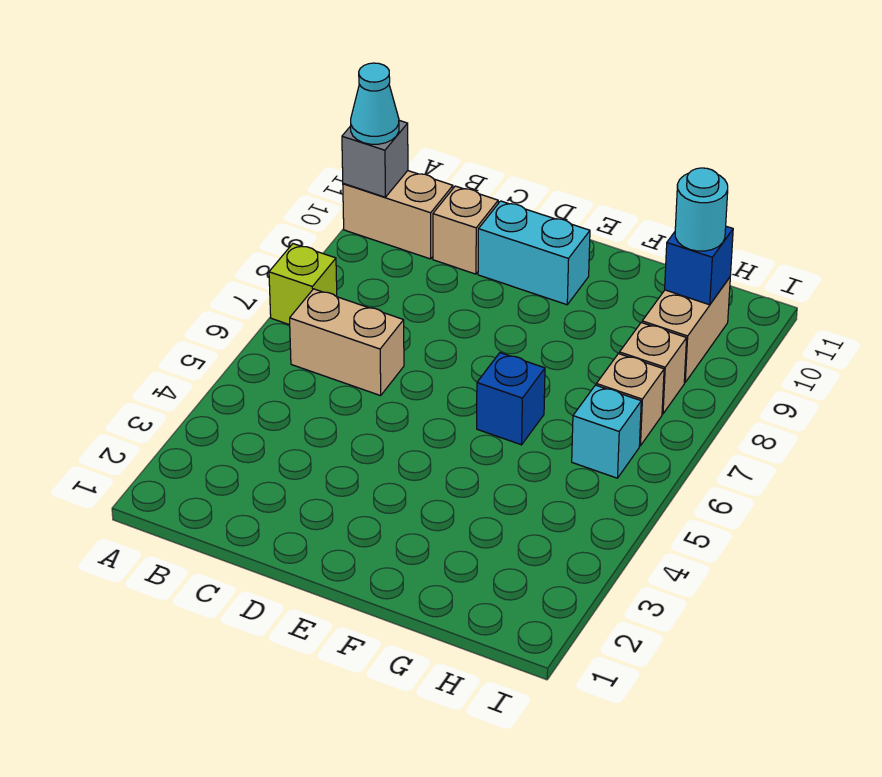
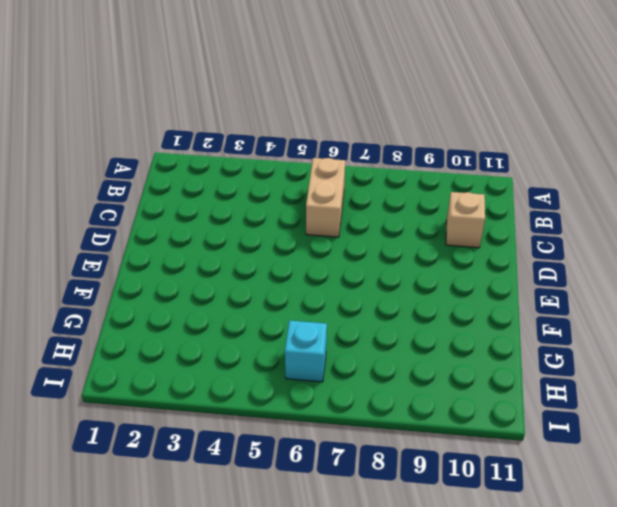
none -> lime 1x1 brick [269,244,337,325]
none -> tan 1x2 brick [343,171,453,259]
none -> cyan 1x2 brick [478,201,590,305]

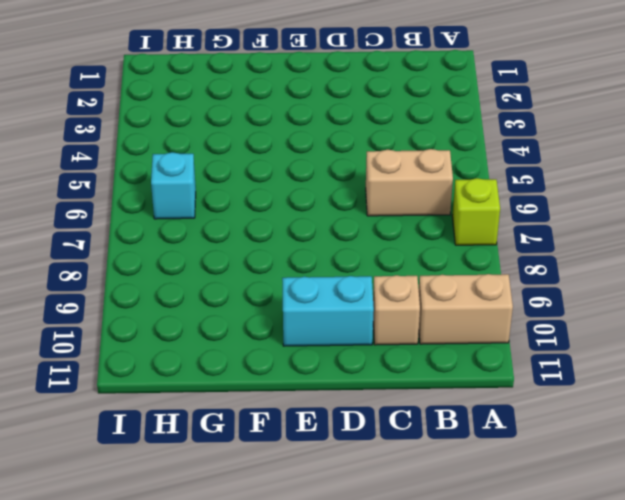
none -> blue 1x1 brick [477,353,545,445]
none -> tan 1x1 brick [596,354,664,446]
none -> tan 1x1 brick [619,323,687,414]

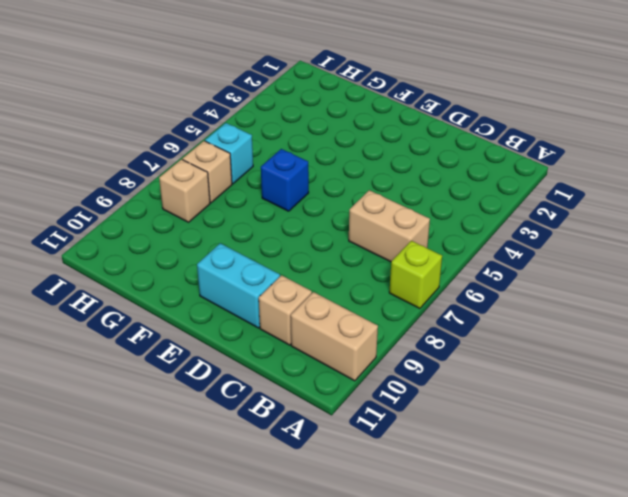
none -> tan 1x2 brick [642,277,730,382]
none -> grey 1x1 brick [342,120,408,197]
none -> blue 1x1 brick [665,226,733,305]

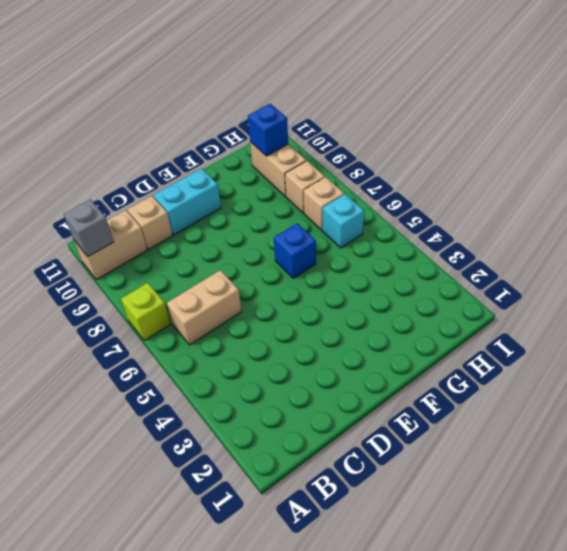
none -> cyan 1x1 cone [351,63,399,144]
none -> cyan 1x1 round brick [675,168,728,251]

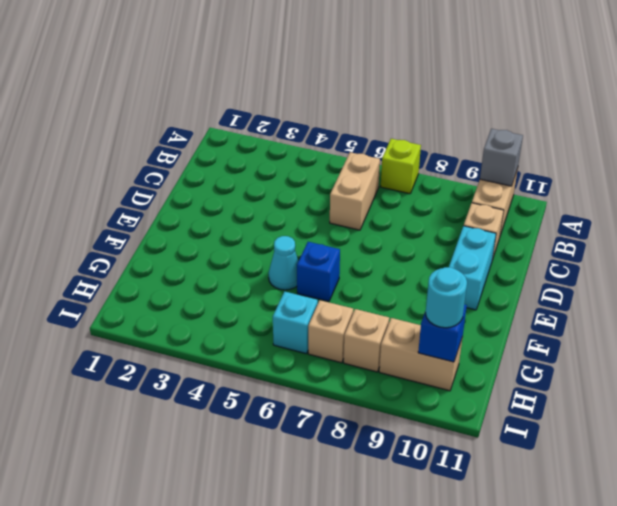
cyan 1x1 cone [268,236,298,290] -> cyan 1x1 cone moved to [351,63,399,144]

